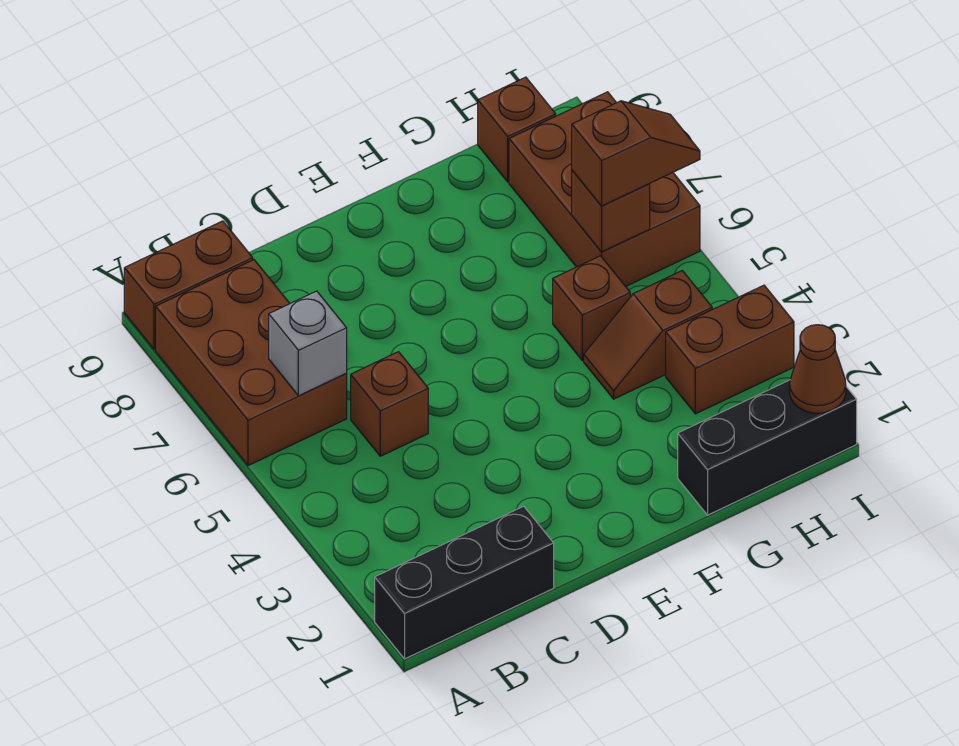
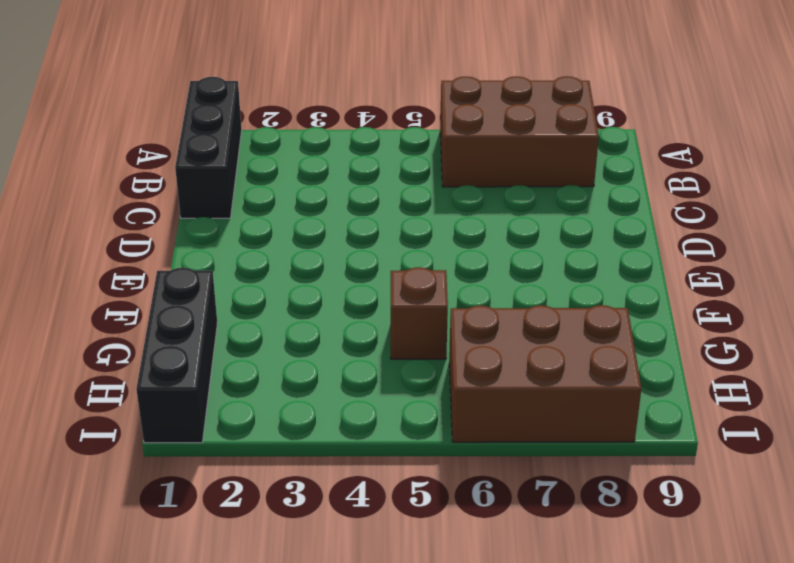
none -> brown 1x2 brick [124,221,253,350]
none -> brown 1x1 brick [351,352,428,456]
none -> brown 1x2 slope [584,271,712,399]

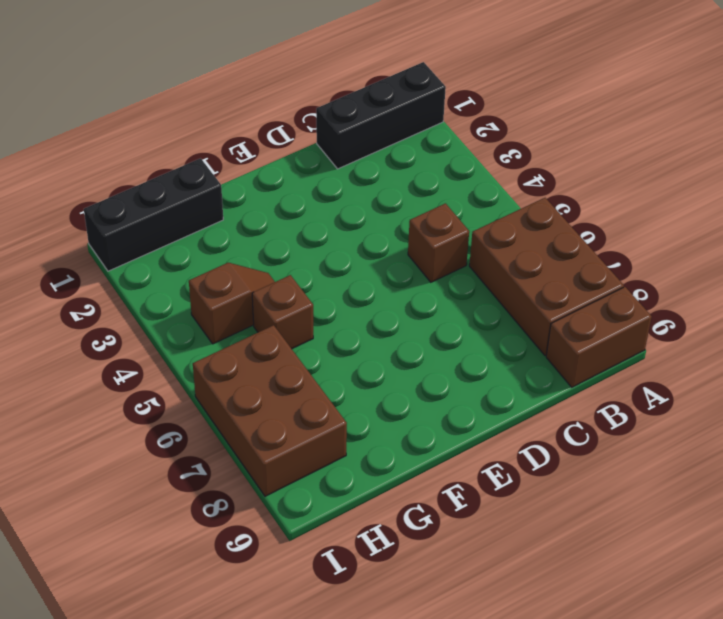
none -> brown 1x2 brick [666,285,794,414]
none -> brown 1x1 brick [478,77,556,182]
none -> grey 1x1 brick [269,291,347,396]

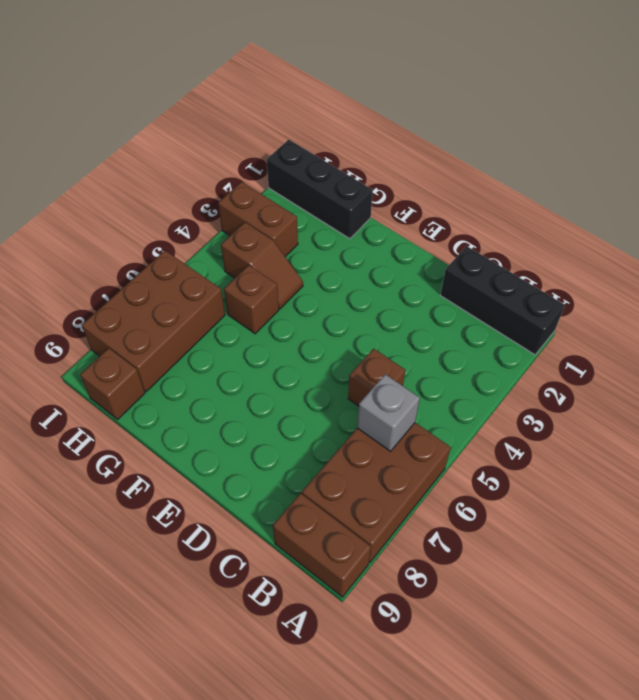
none -> brown 1x1 brick [572,171,650,252]
none -> brown 1x1 cone [789,325,846,413]
none -> brown 1x2 slope [572,101,700,206]

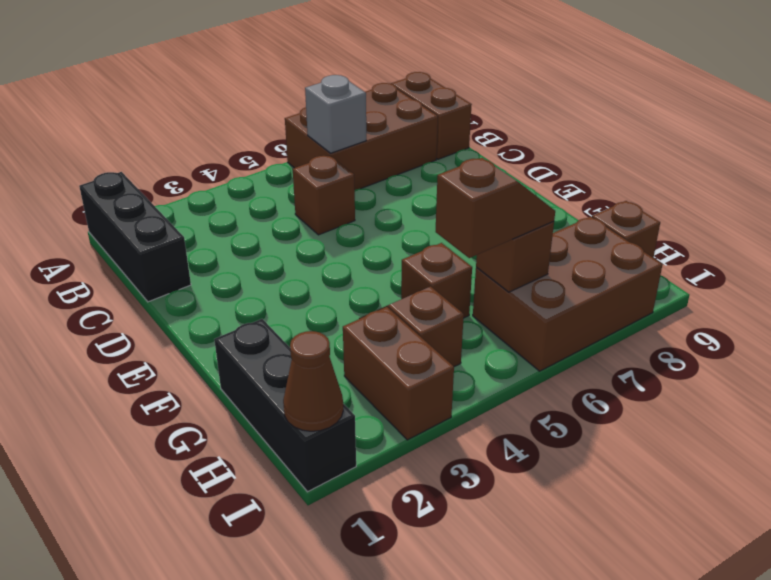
brown 1x2 slope [436,158,555,258] -> brown 1x2 slope turned to [572,101,700,206]

